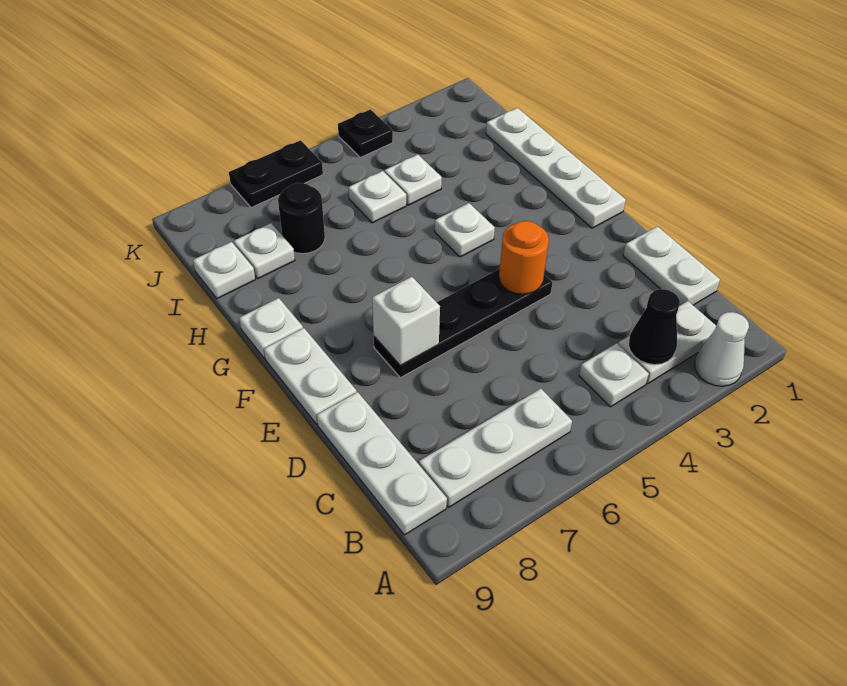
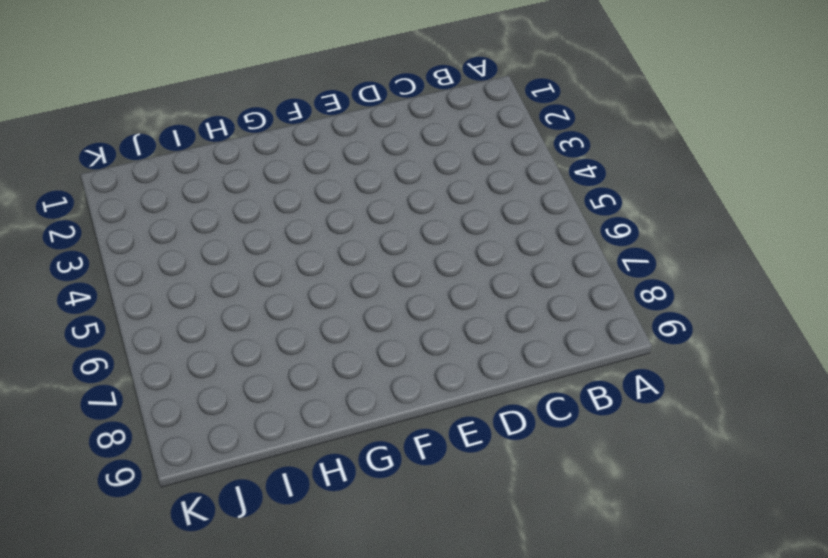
none -> white 1x1 cone [695,312,749,386]
none -> white 1x2 plate [618,301,716,384]
none -> white 1x1 plate [579,343,649,407]

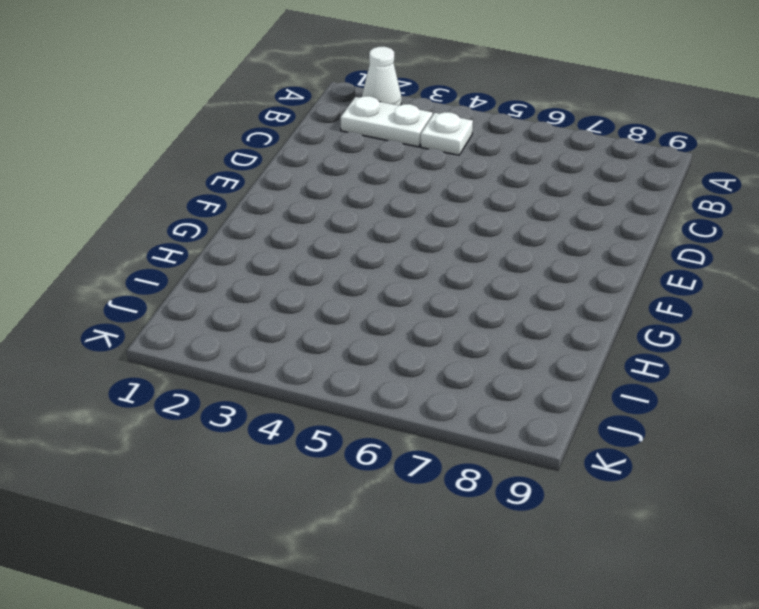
none -> white 1x3 plate [419,389,572,507]
none -> white 1x3 plate [317,392,447,535]
none -> white 1x2 plate [623,226,720,306]

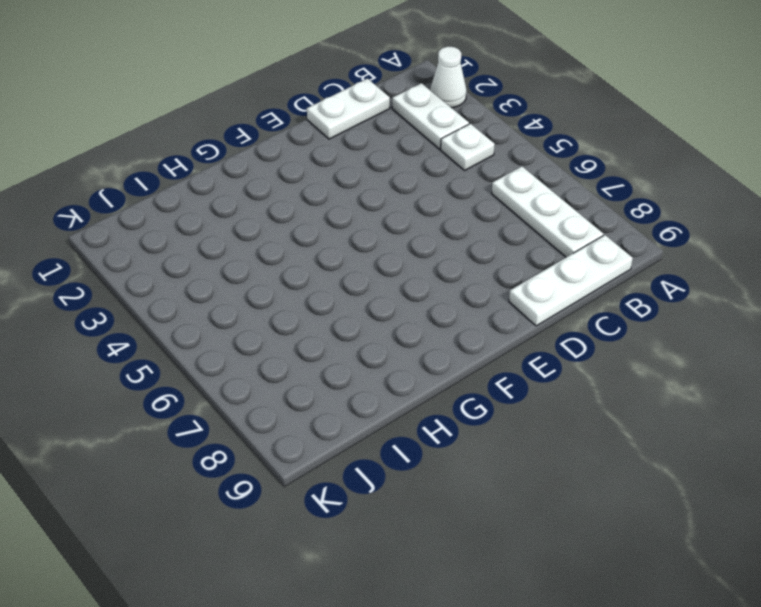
none -> black 1x4 plate [374,269,552,378]
none -> white 1x2 plate [264,328,357,424]
none -> white 1x4 plate [486,108,626,228]

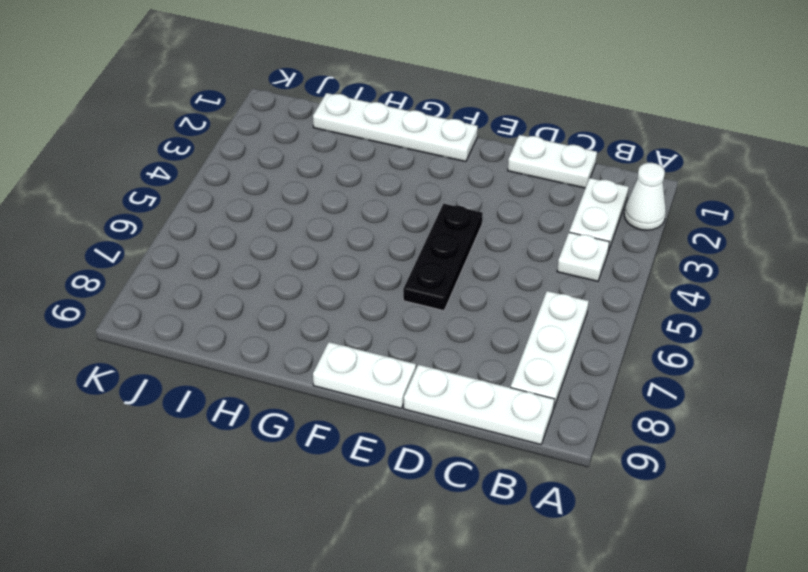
black 1x3 plate [403,204,483,311] -> black 1x4 plate [374,269,552,378]
none -> white 1x1 plate [435,203,495,257]
none -> white 1x1 plate [239,298,303,359]
none -> white 1x1 plate [385,154,442,205]

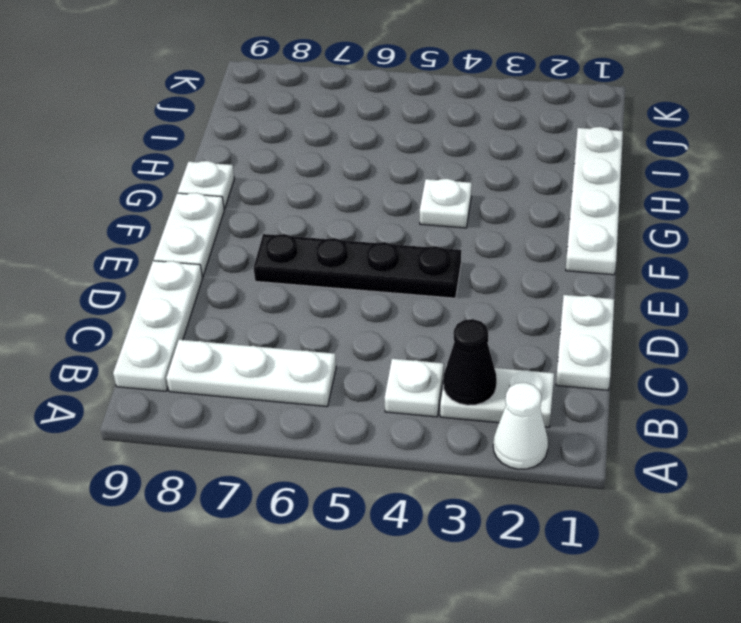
none -> white 1x1 plate [385,154,442,205]
none -> white 1x1 plate [348,171,406,223]
none -> black 1x1 round brick [278,183,325,254]

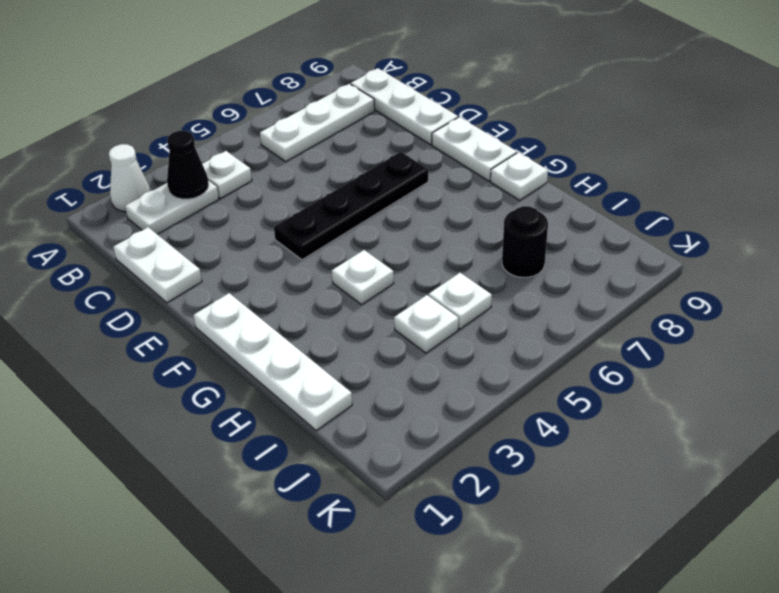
none -> white 1x1 plate [234,223,295,279]
none -> white 1x1 plate [193,242,255,299]
none -> black 1x1 plate [338,109,393,158]

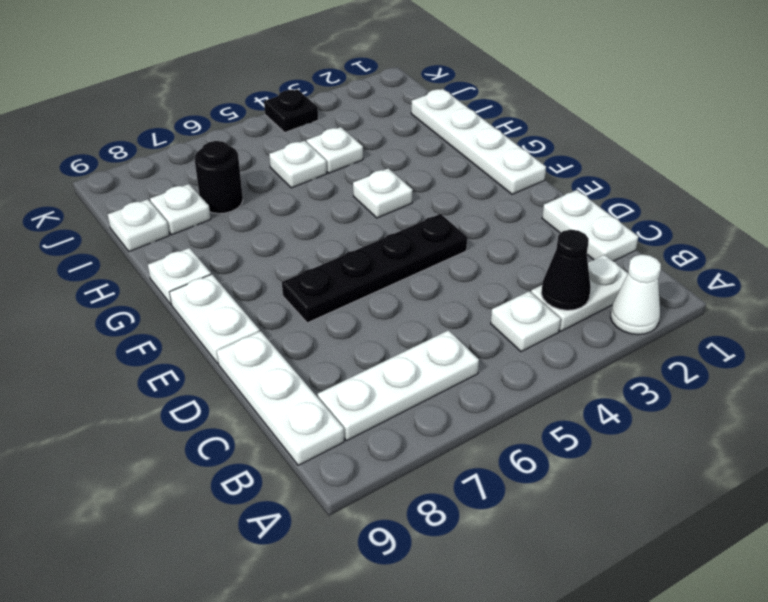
none -> black 1x2 plate [229,140,323,208]
none -> orange 1x1 round brick [499,221,549,294]
none -> white 1x1 brick [372,277,440,366]

